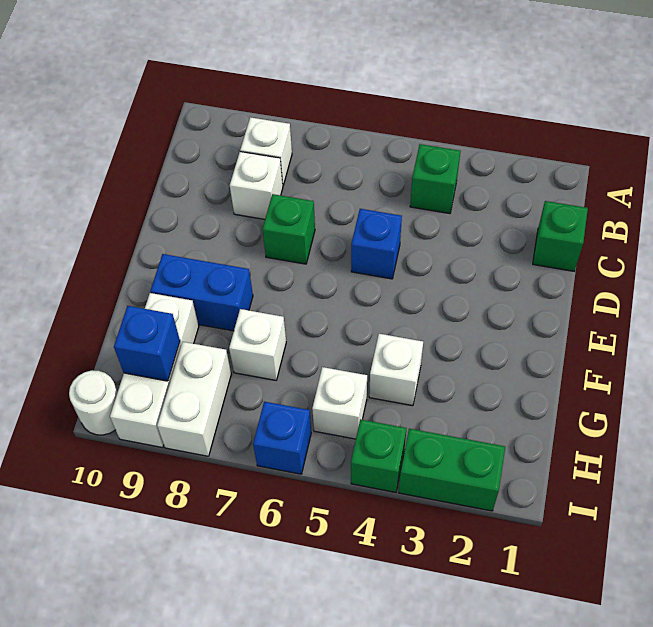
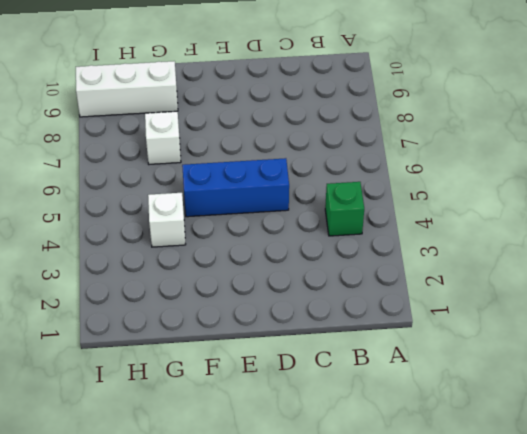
blue 1x3 brick [182,158,289,217] -> blue 1x1 brick [351,209,402,279]
none -> white 1x1 brick [240,117,292,185]
none -> green 1x1 brick [533,201,588,271]
none -> white 1x1 brick [230,152,283,219]

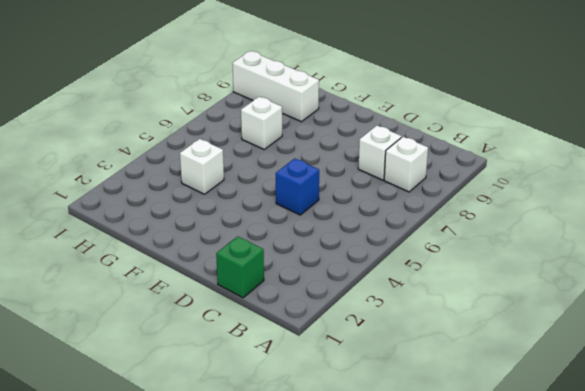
none -> green 1x1 brick [410,144,461,214]
none -> green 1x1 brick [262,194,315,264]
none -> blue 1x2 brick [151,254,253,331]

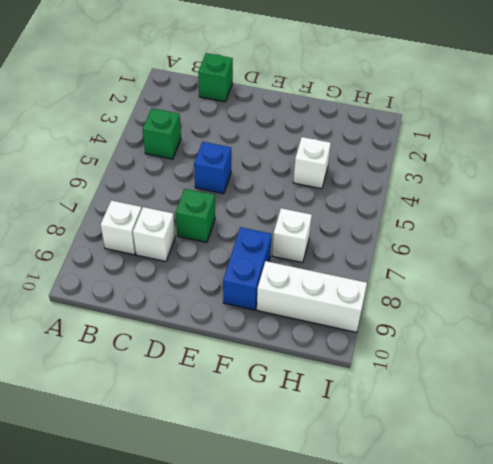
none -> white 1x1 brick [312,367,367,439]
none -> white 1x2 brick [157,342,231,456]
none -> green 1x2 brick [399,429,505,511]

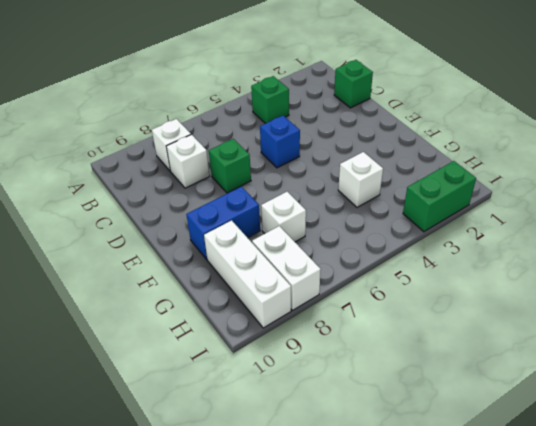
none -> white 1x1 brick [312,367,367,439]
none -> green 1x1 brick [351,419,407,492]
none -> blue 1x1 brick [253,402,311,474]

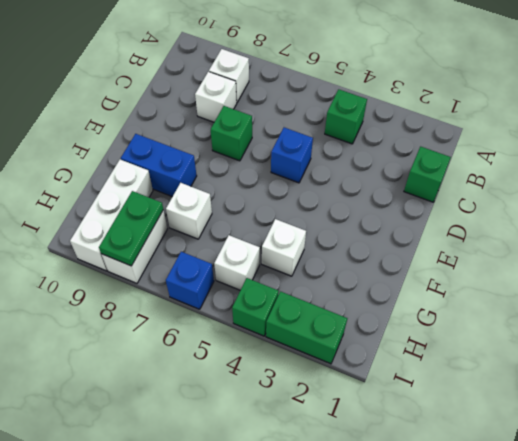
green 1x2 plate [99,191,163,266] -> none
none -> white 1x1 round brick [69,370,118,435]
none -> blue 1x1 brick [114,306,180,381]

